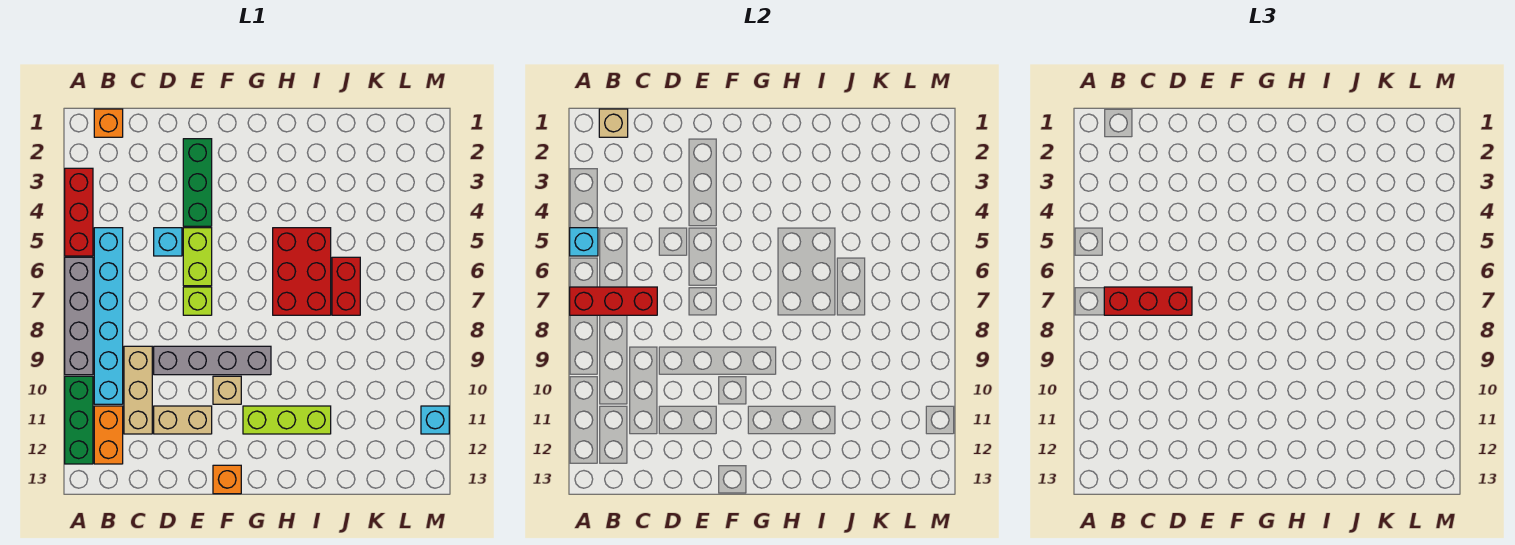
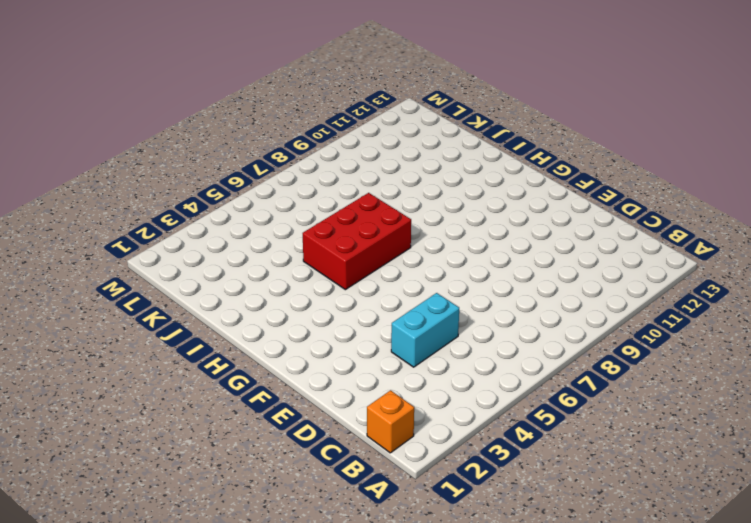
cyan 1x2 brick [391,293,459,367] -> cyan 1x1 brick [154,228,182,256]
none -> red 1x3 brick [65,168,93,256]
none -> grey 1x4 brick [65,257,93,375]
none -> green 1x3 brick [65,376,93,464]

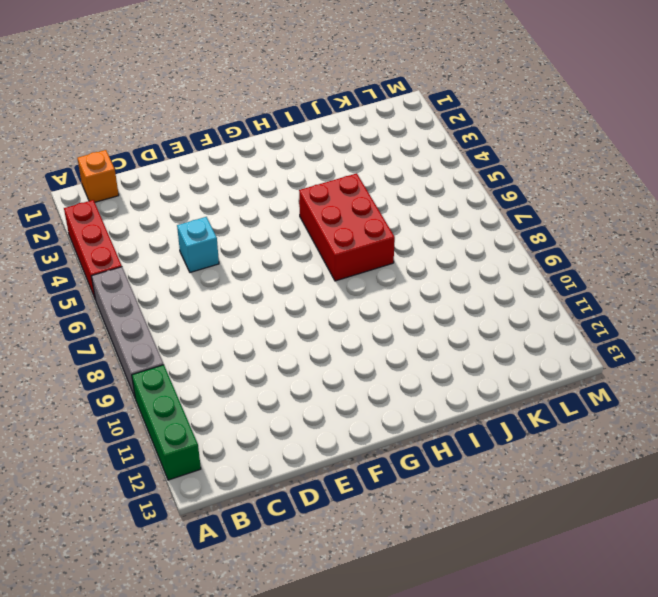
none -> cyan 1x6 brick [94,228,123,404]
none -> orange 1x2 brick [94,406,123,464]
none -> tan 1x3 brick [124,346,152,434]

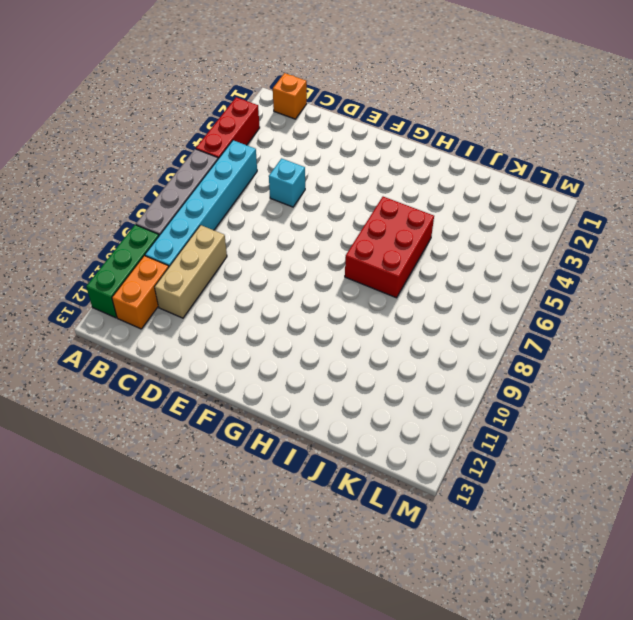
none -> grey 1x4 brick [154,346,271,375]
none -> tan 1x2 brick [154,406,212,434]
none -> green 1x3 brick [183,139,212,226]

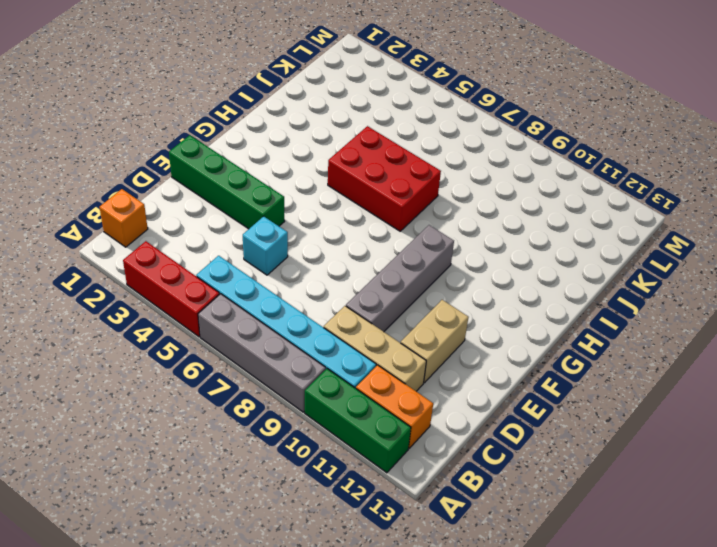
green 1x4 brick [169,135,285,229] -> green 1x3 brick [183,139,212,226]
none -> lime 1x2 brick [183,228,212,286]
none -> lime 1x1 brick [183,287,212,315]
none -> tan 1x1 brick [213,376,241,404]

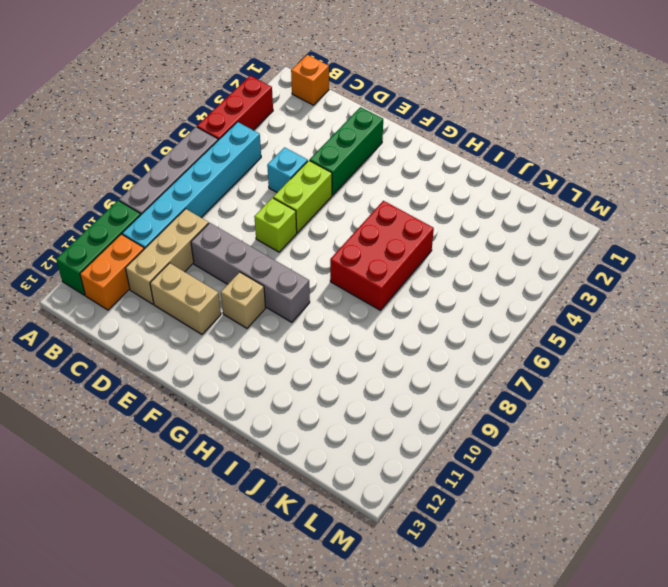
none -> orange 1x1 brick [213,465,241,494]
none -> lime 1x3 brick [243,406,331,434]
none -> red 1x2 brick [332,257,360,315]

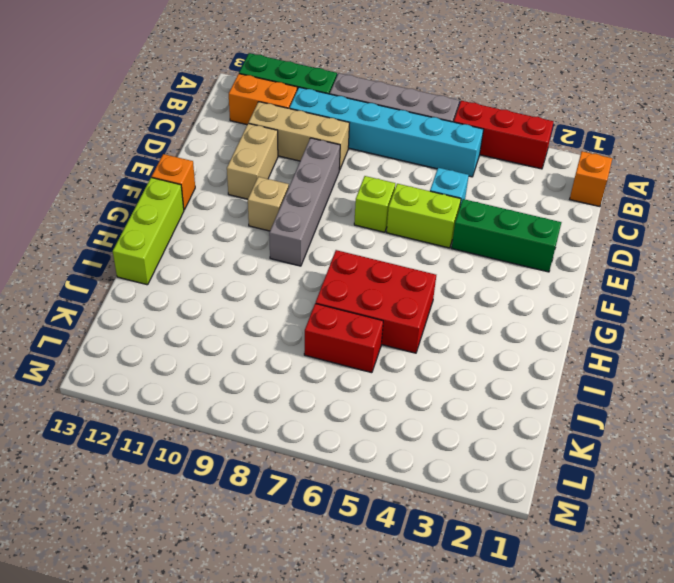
lime 1x3 brick [113,177,184,285] -> lime 1x3 brick moved to [243,406,331,434]
none -> cyan 1x1 brick [421,406,449,434]
none -> cyan 1x1 brick [570,228,598,256]
none -> red 1x3 brick [570,287,657,315]

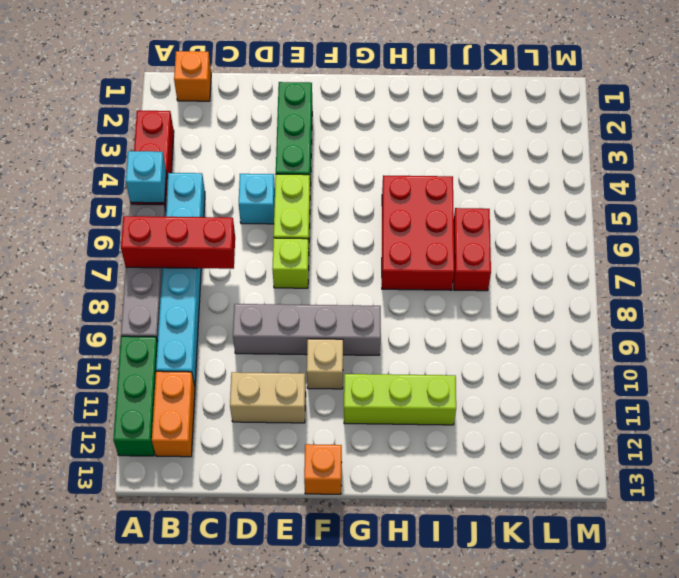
none -> tan 1x3 brick [124,346,152,434]
none -> cyan 1x1 brick [421,406,449,434]
none -> tan 1x1 brick [599,109,628,137]

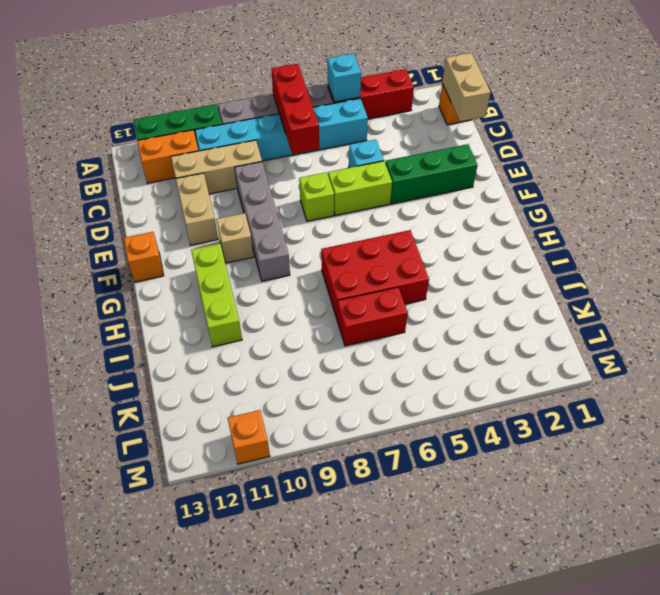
tan 1x2 brick [442,53,491,122] -> tan 1x1 brick [599,109,628,137]
orange 1x1 brick [228,410,270,464] -> cyan 1x1 brick [421,406,449,434]
none -> red 1x3 brick [1104,287,1192,315]

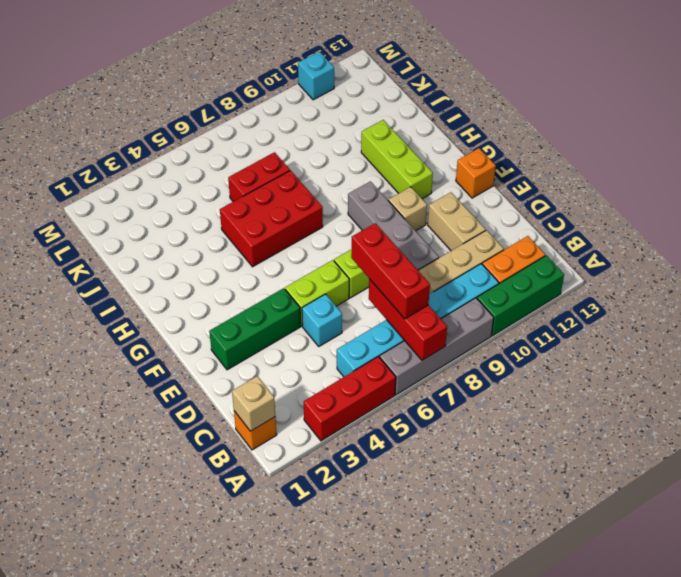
none -> cyan 1x1 brick [570,228,598,256]

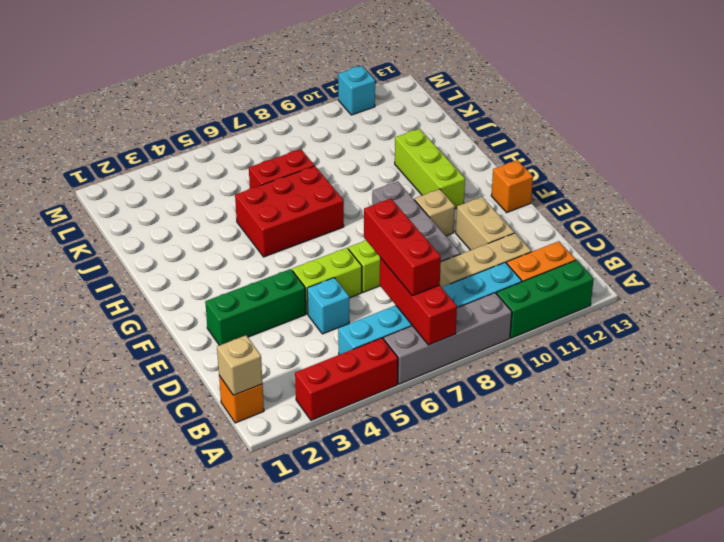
none -> cyan 1x1 brick [570,228,598,256]

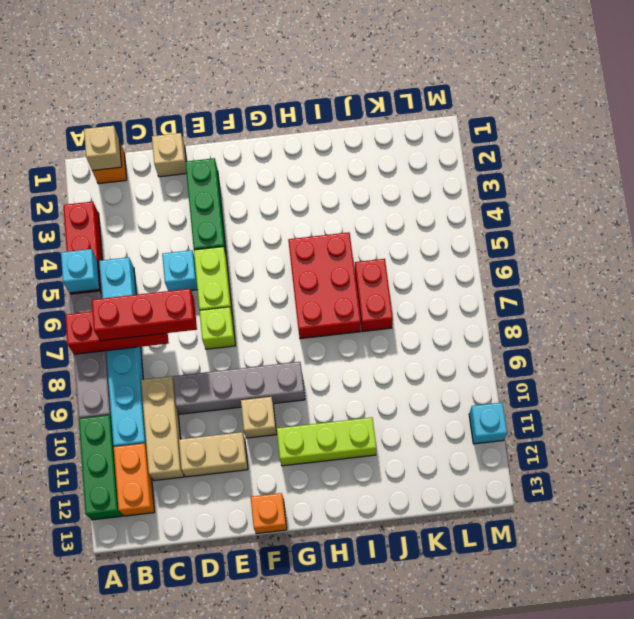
tan 1x1 brick [152,133,186,177] -> none

